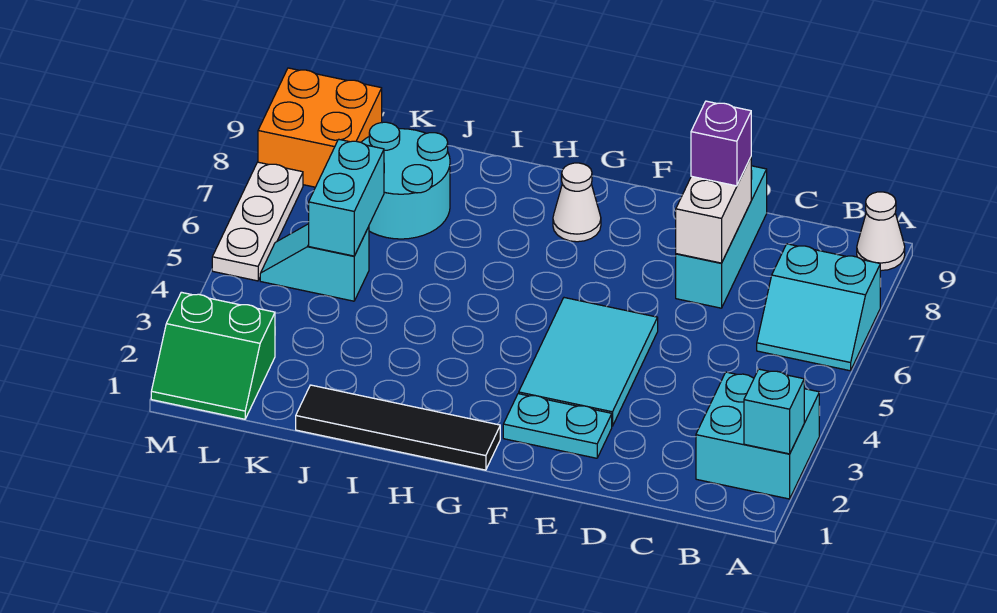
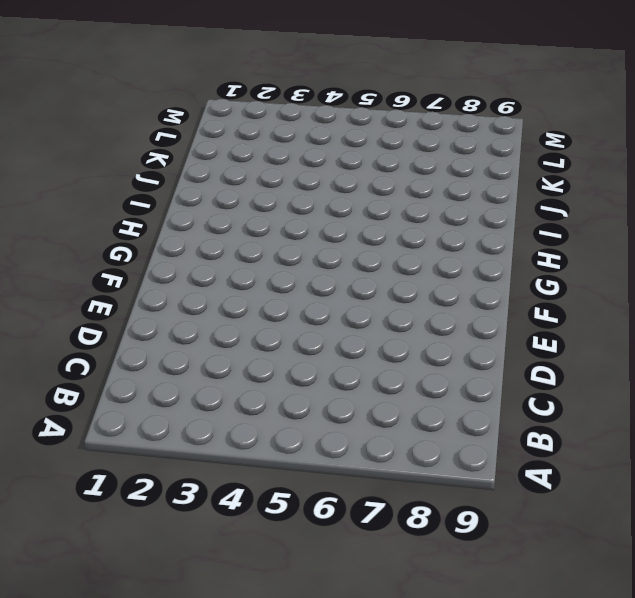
none -> cyan 2x2 brick [696,372,819,499]
none -> cyan 2x2 slope [757,244,880,371]
none -> white 1x1 cone [857,192,905,271]

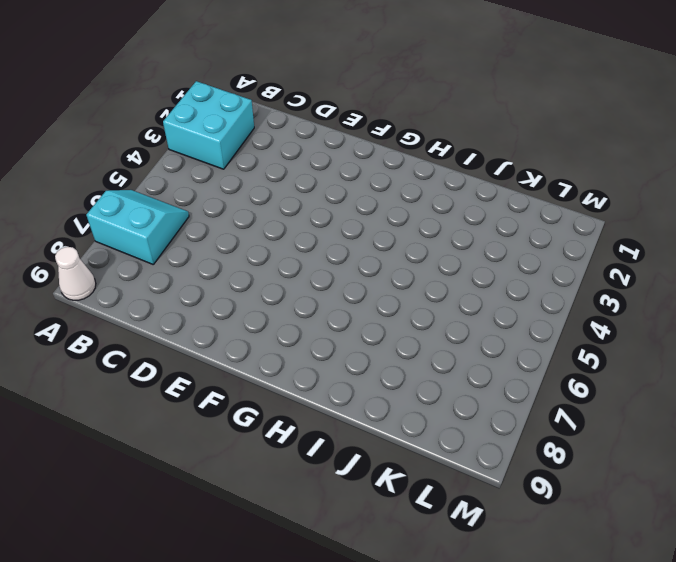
none -> cyan 1x3 brick [676,166,767,308]
none -> cyan 1x2 plate [503,394,612,458]
none -> cyan 2x3 tile [519,298,658,426]

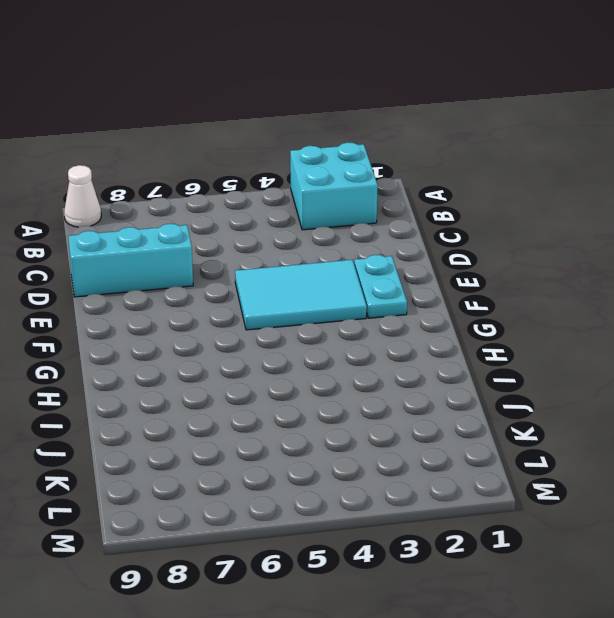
none -> cyan 2x2 slope [757,244,880,371]
none -> black 1x4 tile [296,385,500,470]
none -> white 1x1 cone [553,163,601,242]

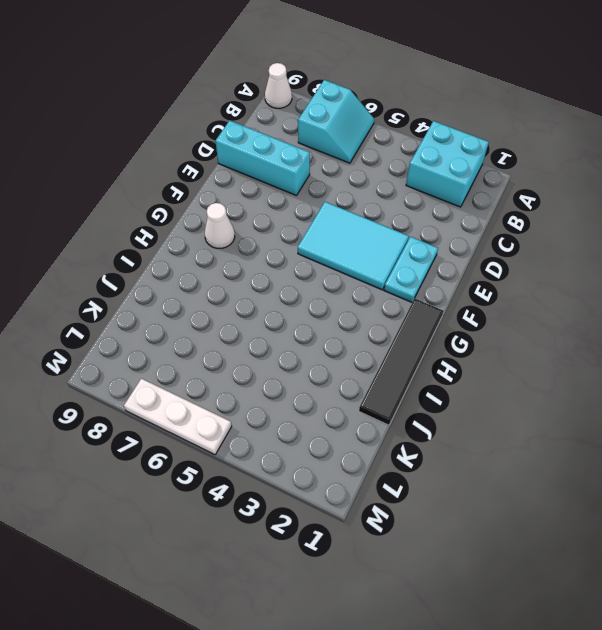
none -> cyan 2x2 round brick [361,122,450,239]
none -> cyan 1x2 slope [260,224,369,301]
none -> green 2x2 slope [151,292,275,419]

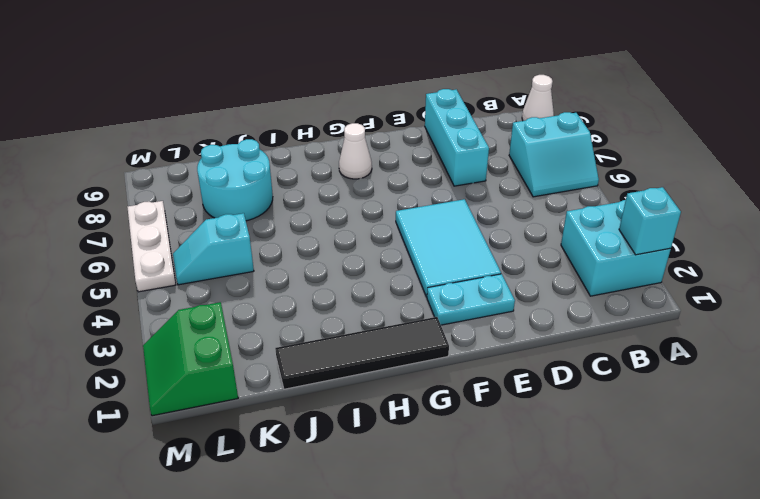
green 2x2 slope [143,302,238,416] -> green 2x2 slope turned to [151,292,275,419]
none -> orange 2x2 brick [258,68,382,187]
none -> white 1x2 brick [676,157,751,263]
none -> cyan 1x2 brick [309,139,384,256]

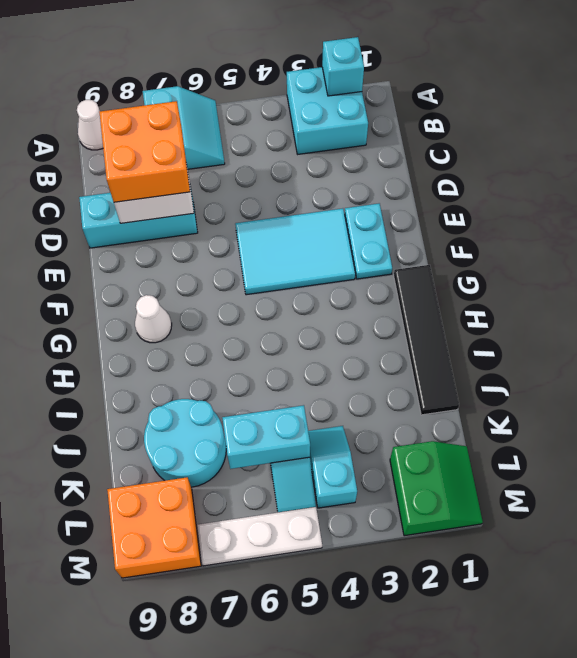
orange 2x2 brick [99,101,190,202] -> purple 1x1 brick [691,101,751,186]
cyan 1x2 slope [308,426,357,508] -> none

